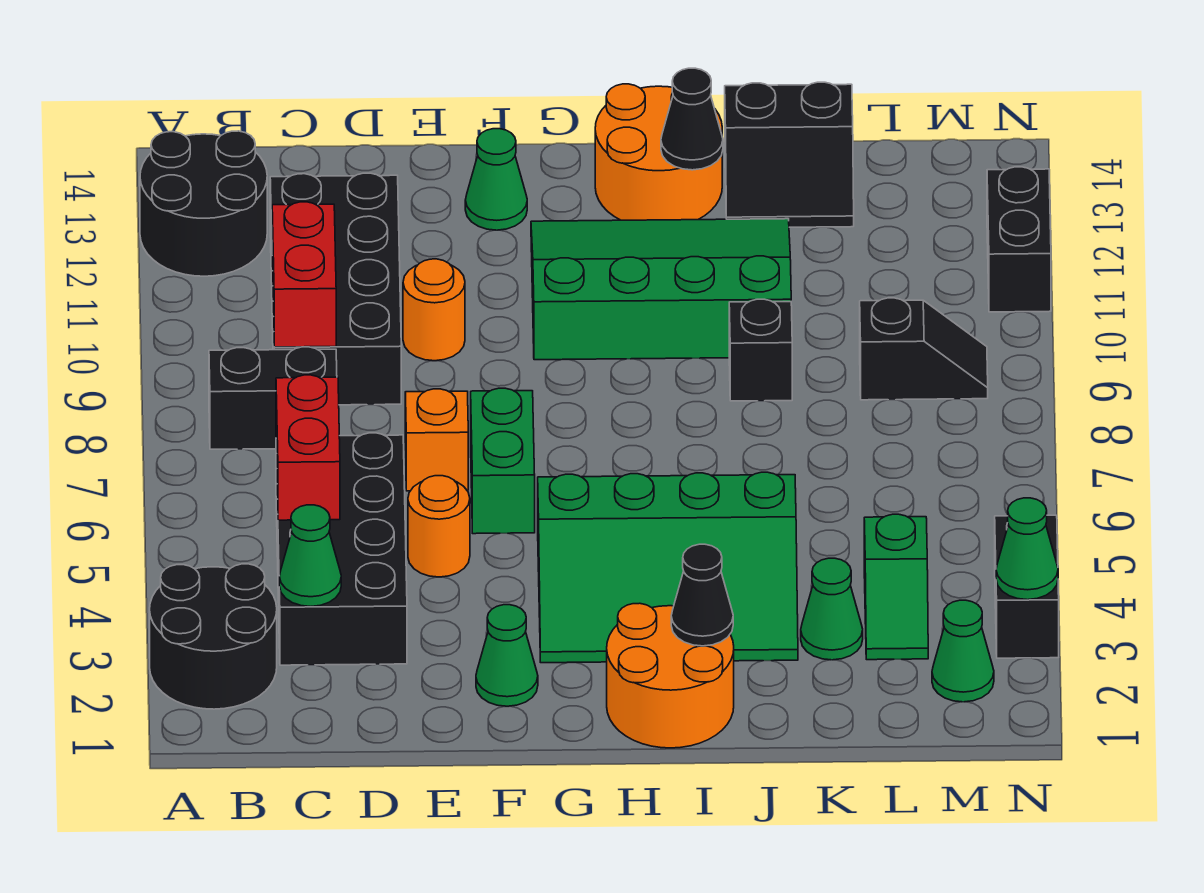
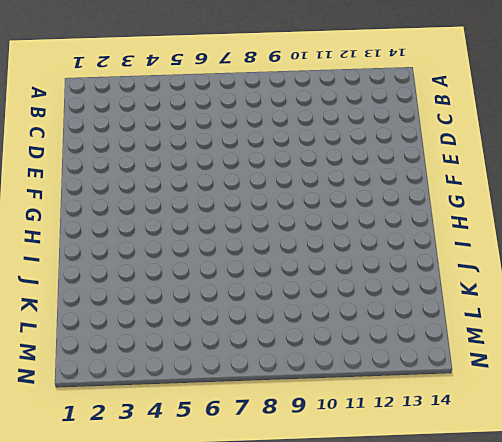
none -> black 2x2 round brick [150,564,277,709]
none -> black 2x2 round brick [140,131,267,276]
none -> black 1x2 brick [209,347,337,449]

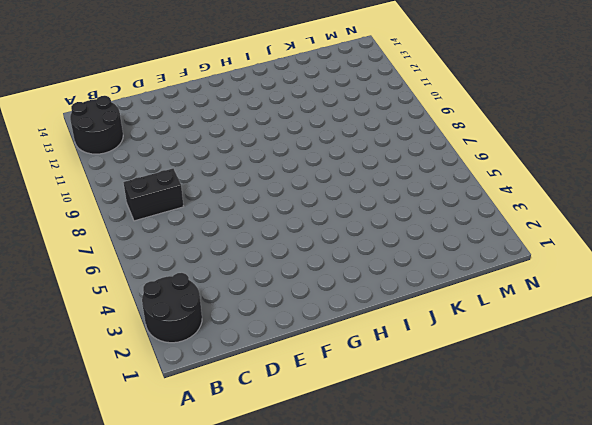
none -> black 2x4 brick [276,433,407,665]
none -> black 2x4 brick [270,173,401,405]
none -> orange 1x1 round brick [408,476,470,577]

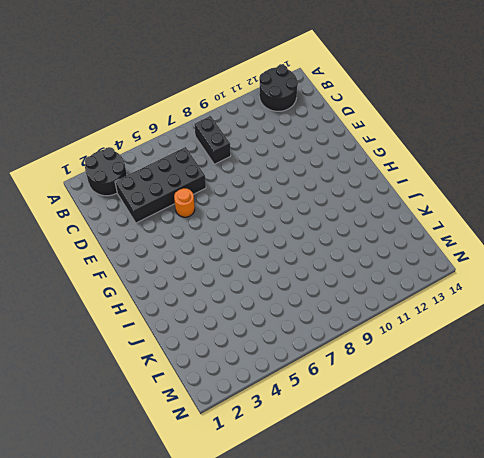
none -> black 2x4 brick [270,173,401,405]
none -> orange 1x1 brick [405,389,468,491]
none -> orange 1x1 round brick [403,259,465,361]

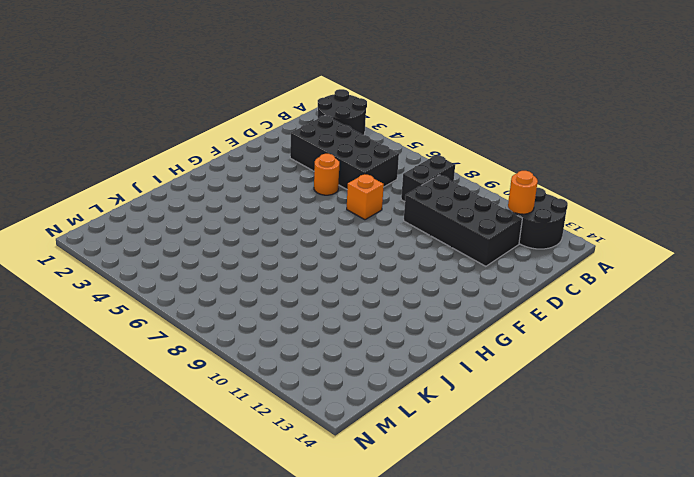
orange 1x1 round brick [508,171,538,214] -> orange 1x1 round brick moved to [403,259,465,361]
none -> green 1x1 cone [476,605,538,706]
none -> green 1x2 brick [471,388,535,534]
none -> green 1x1 cone [465,129,527,230]

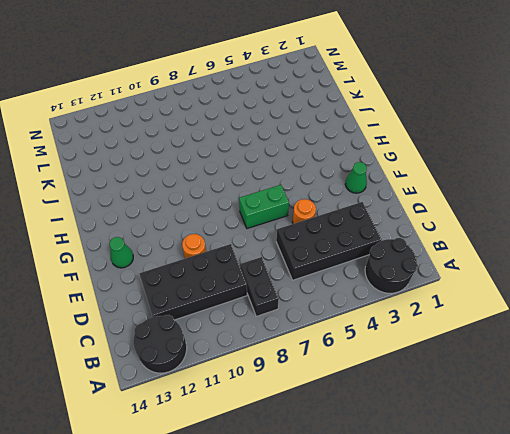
none -> orange 1x1 brick [405,389,468,491]
none -> green 3x4 slope [538,472,798,663]
none -> green 3x4 slope [531,219,791,360]

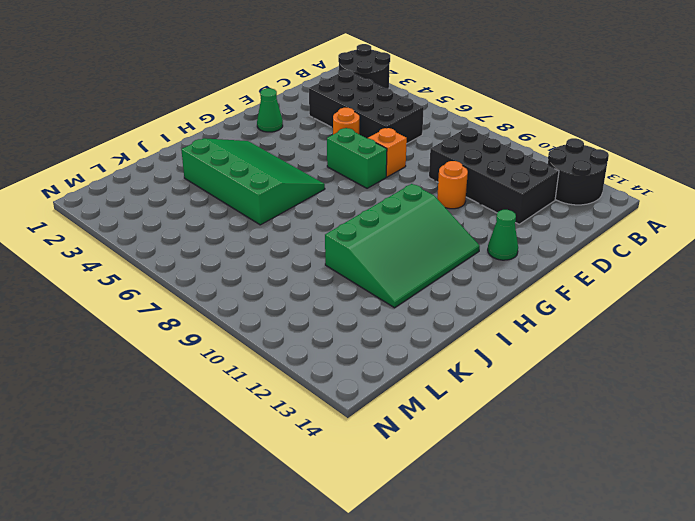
green 3x4 slope [181,138,325,225] -> green 3x4 slope turned to [538,472,798,663]
none -> black 1x2 brick [209,347,337,449]
none -> orange 2x2 round brick [607,603,734,748]
none -> orange 2x2 round brick [595,84,722,220]

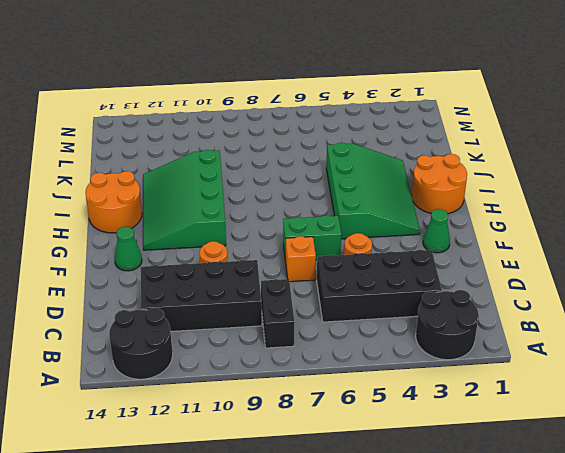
none -> black 1x1 brick [729,299,792,401]
none -> black 2x2 slope [725,82,854,227]
none -> green 1x1 cone [801,558,863,660]

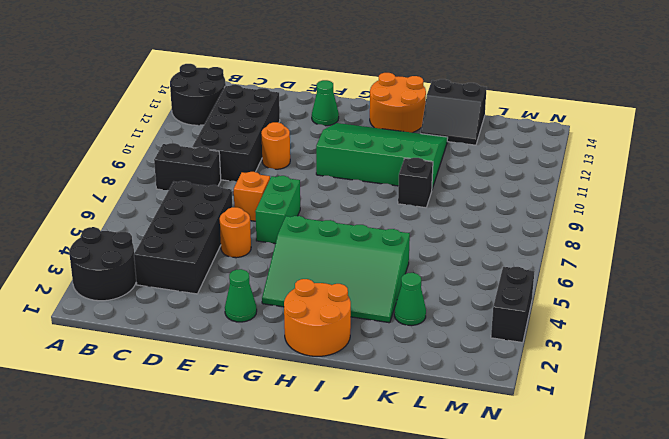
none -> green 1x2 slope [864,514,928,660]
none -> black 1x2 slope [860,298,988,400]
none -> green 1x1 cone [932,600,994,702]

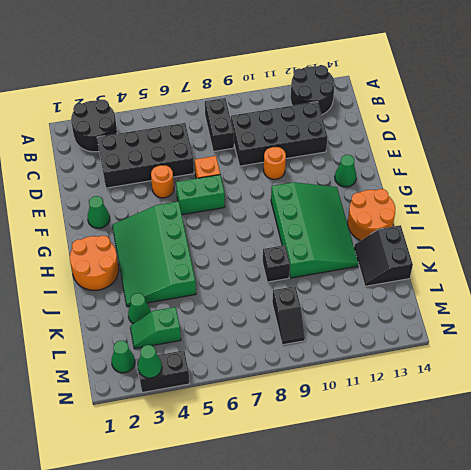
none -> black 1x2 brick [987,167,1051,312]
none -> green 1x1 cone [279,505,341,606]
none -> red 1x2 brick [276,375,340,520]

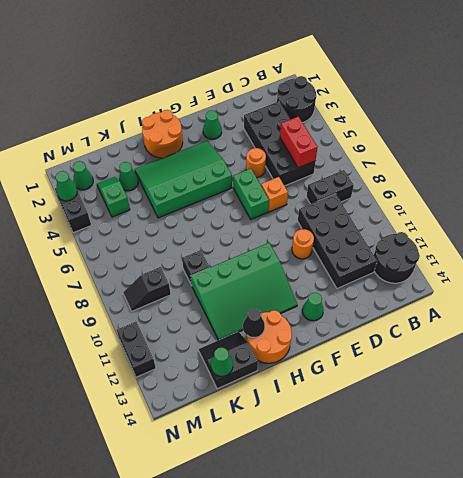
green 1x1 cone [211,347,233,376] -> green 1x1 cone moved to [279,505,341,606]
none -> red 1x2 brick [272,202,336,347]
none -> black 1x1 cone [671,544,733,646]

